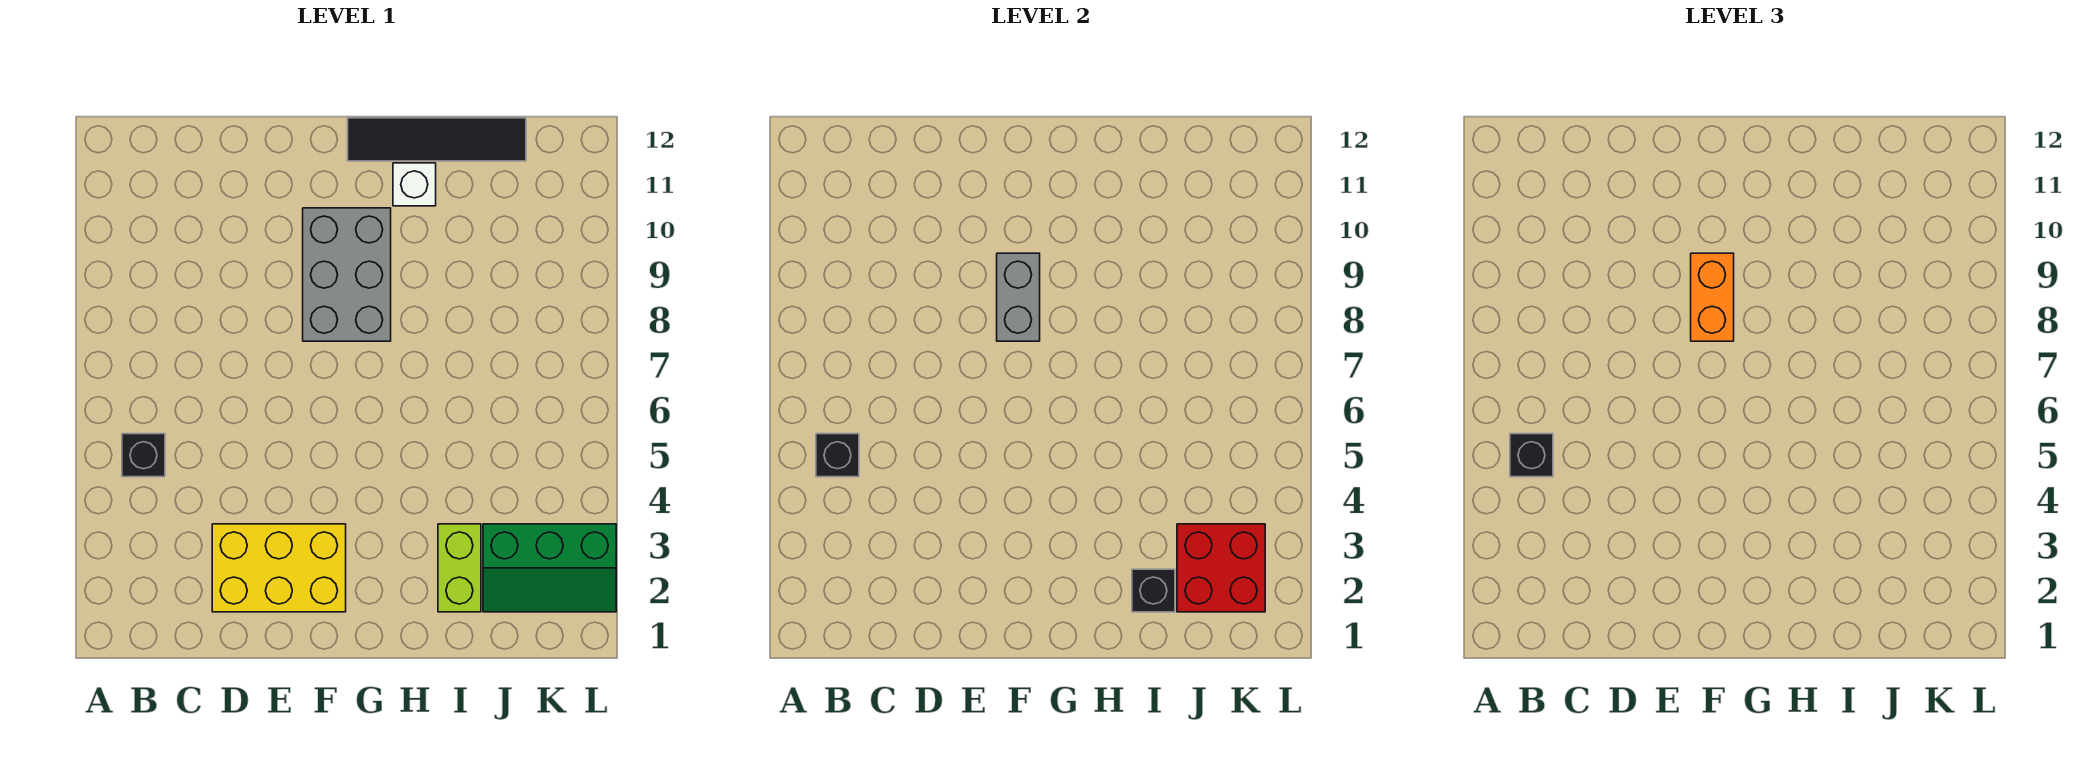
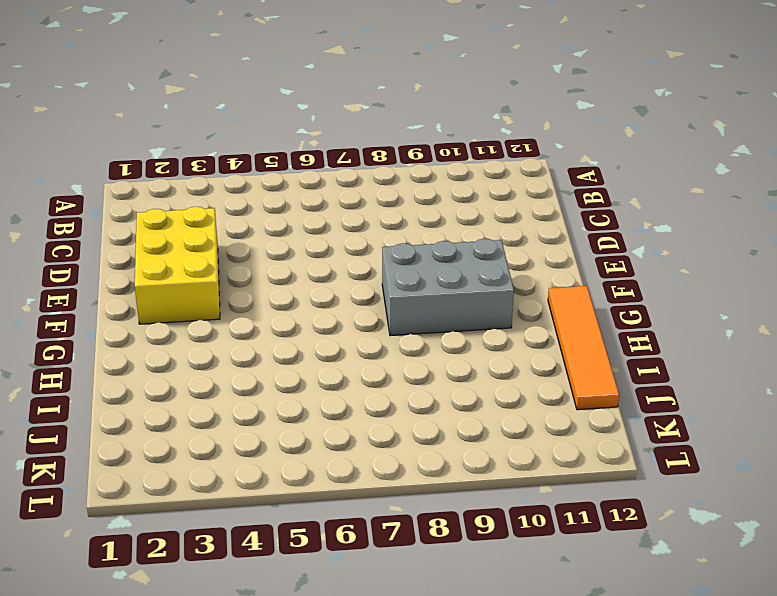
orange 1x4 tile [548,286,619,410] -> black 1x4 tile [348,118,526,161]
none -> black 1x1 brick [122,434,165,477]
none -> white 1x1 brick [393,163,436,206]
none -> lime 1x2 brick [438,524,481,612]

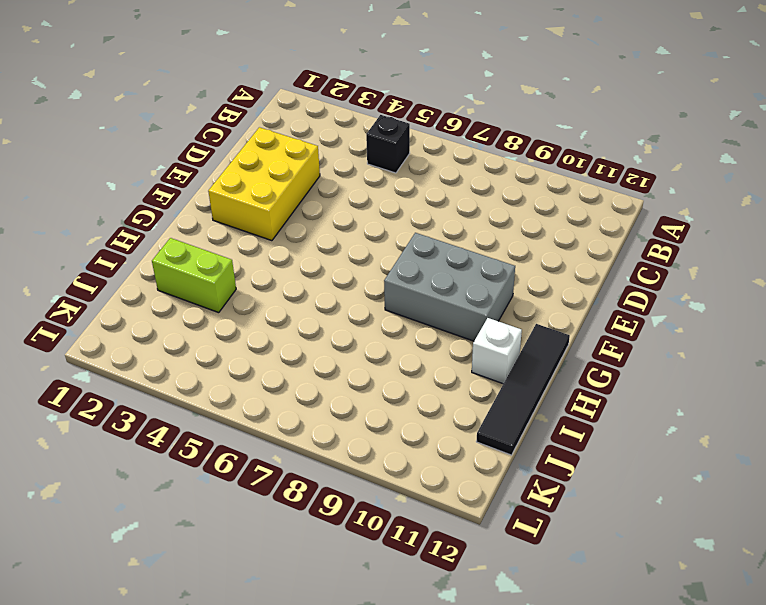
none -> green 2x3 slope [483,524,616,612]
none -> black 1x1 brick [816,434,859,477]
none -> grey 1x2 brick [997,253,1040,341]

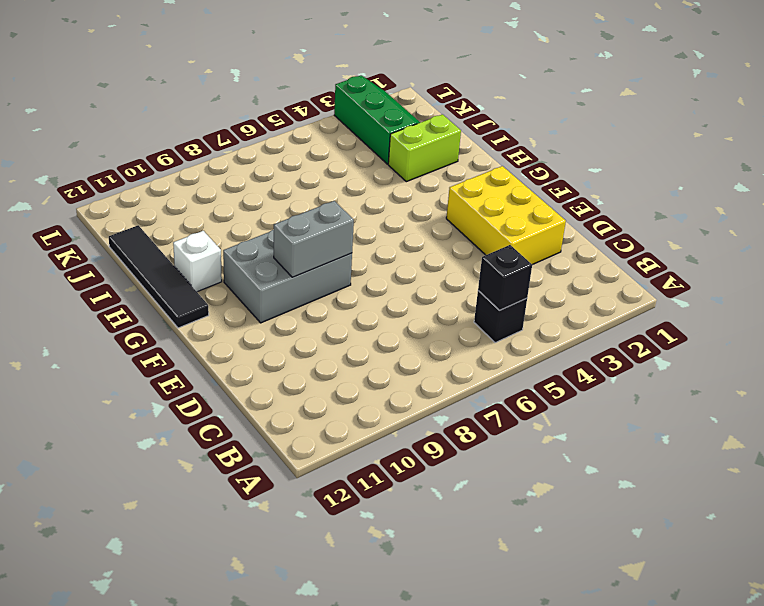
none -> black 1x1 brick [1132,569,1175,612]
none -> red 2x2 brick [1177,524,1265,612]
none -> black 1x1 brick [1510,434,1553,477]

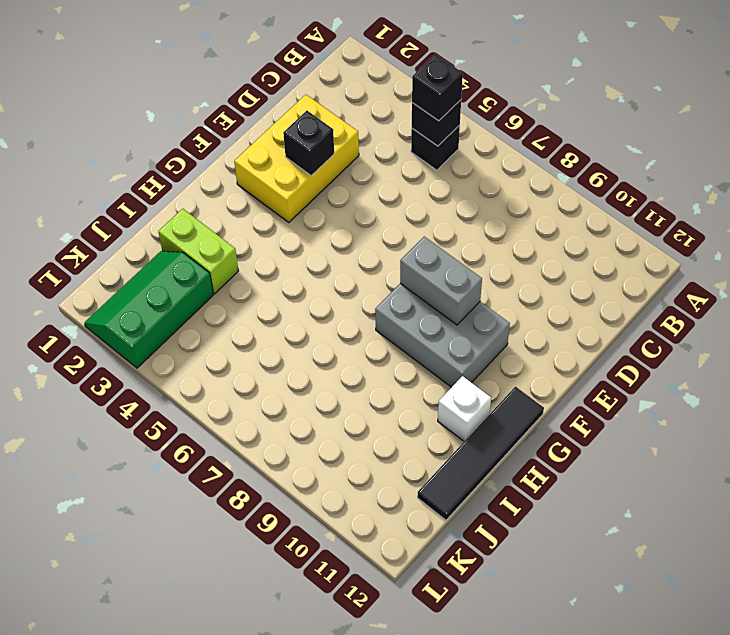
black 1x1 brick [283,111,334,176] -> black 1x1 brick moved to [1132,569,1175,612]
none -> red 2x2 brick [1177,524,1265,612]
none -> orange 1x2 brick [1691,253,1734,341]

